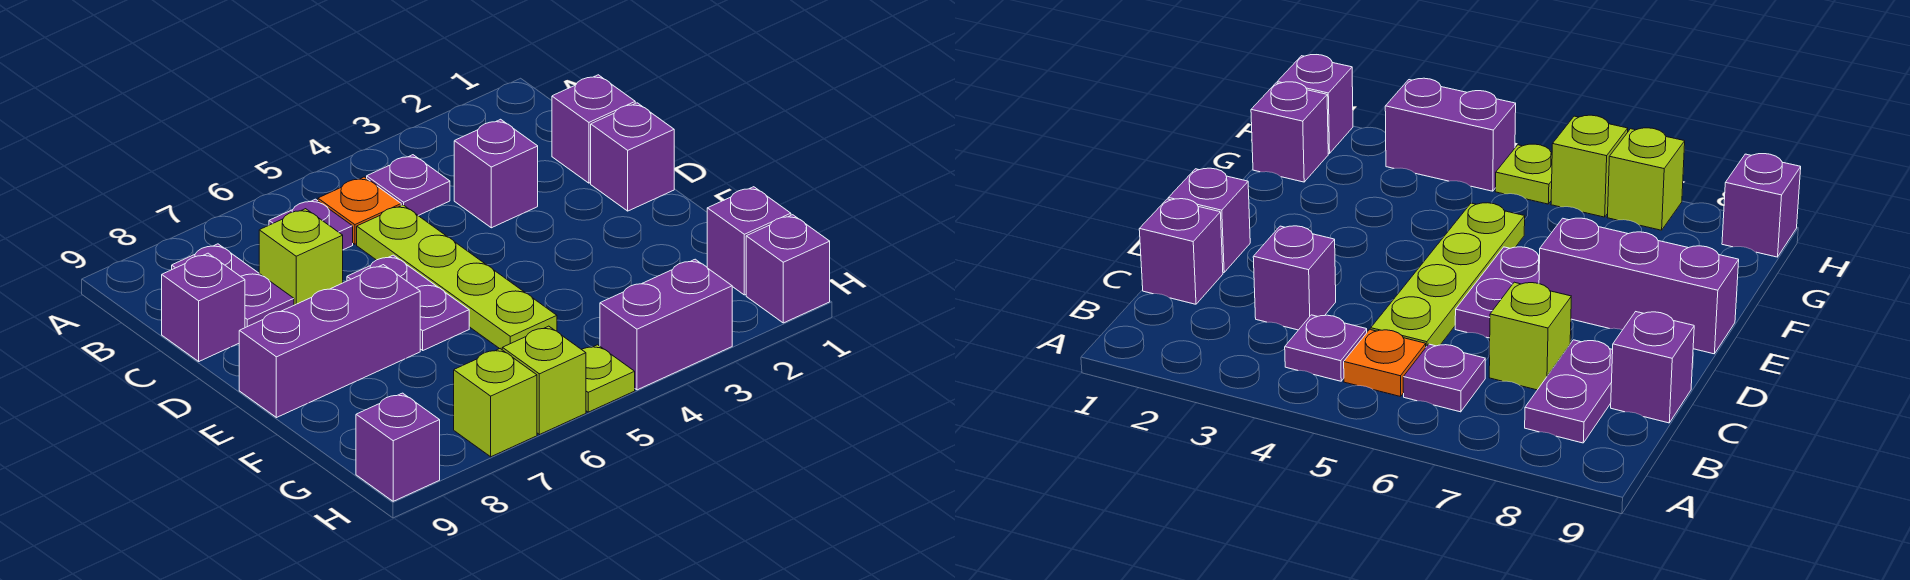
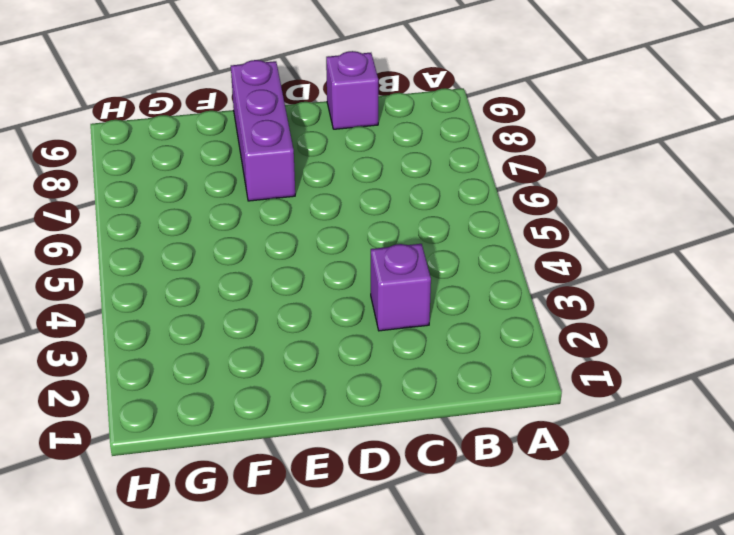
none -> purple 1x1 plate [367,155,450,215]
none -> orange 1x1 plate [318,177,401,244]
none -> purple 1x1 plate [269,199,353,250]

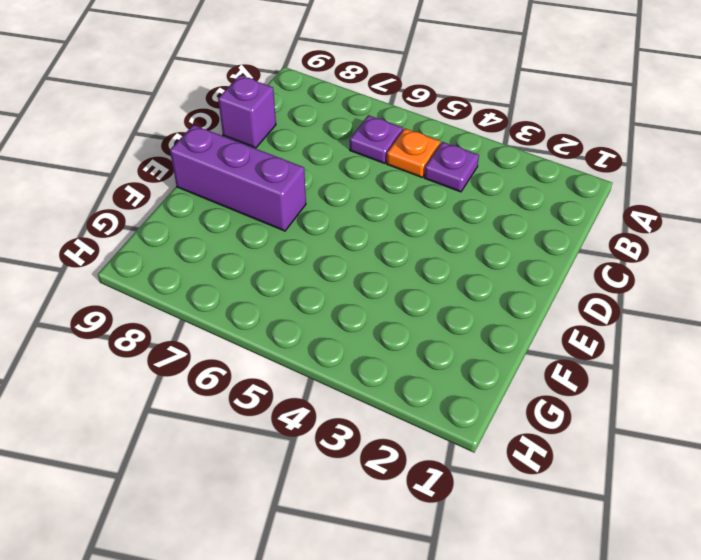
none -> purple 1x2 plate [172,244,294,328]
none -> purple 1x1 brick [552,75,635,183]
none -> purple 1x1 brick [454,119,538,228]

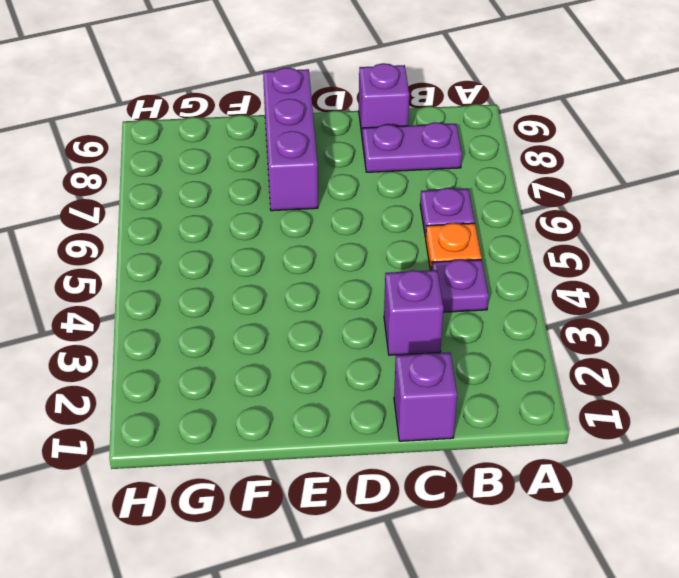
none -> lime 1x4 plate [357,205,557,349]
none -> lime 1x1 brick [259,209,343,305]
none -> purple 1x1 brick [591,103,674,211]

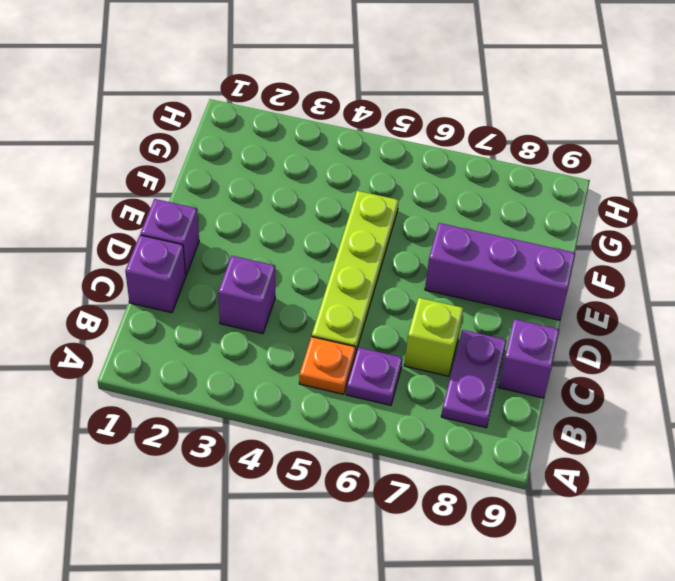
none -> purple 1x1 plate [367,155,450,215]
none -> purple 1x2 plate [347,255,469,350]
none -> purple 1x1 brick [707,187,791,295]

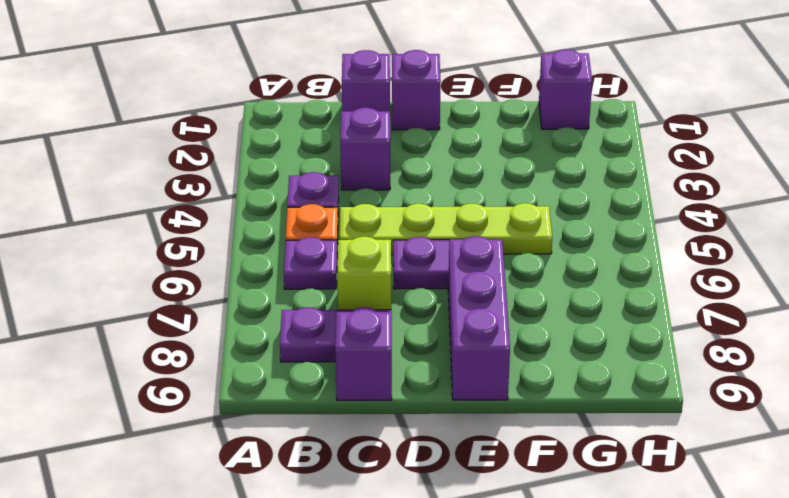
none -> purple 1x1 brick [746,215,830,323]
none -> purple 1x2 brick [600,259,732,390]
none -> lime 1x1 plate [582,345,635,412]

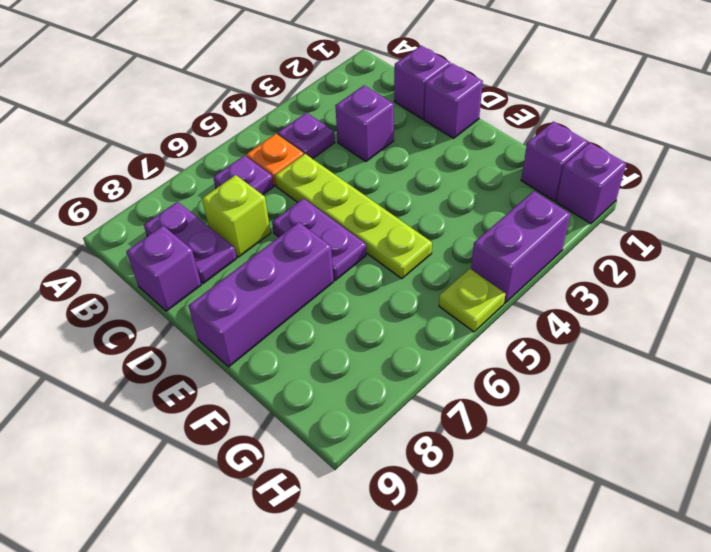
none -> lime 1x1 brick [502,326,586,435]
none -> lime 1x1 brick [454,349,537,457]
none -> purple 1x1 brick [356,393,440,501]

